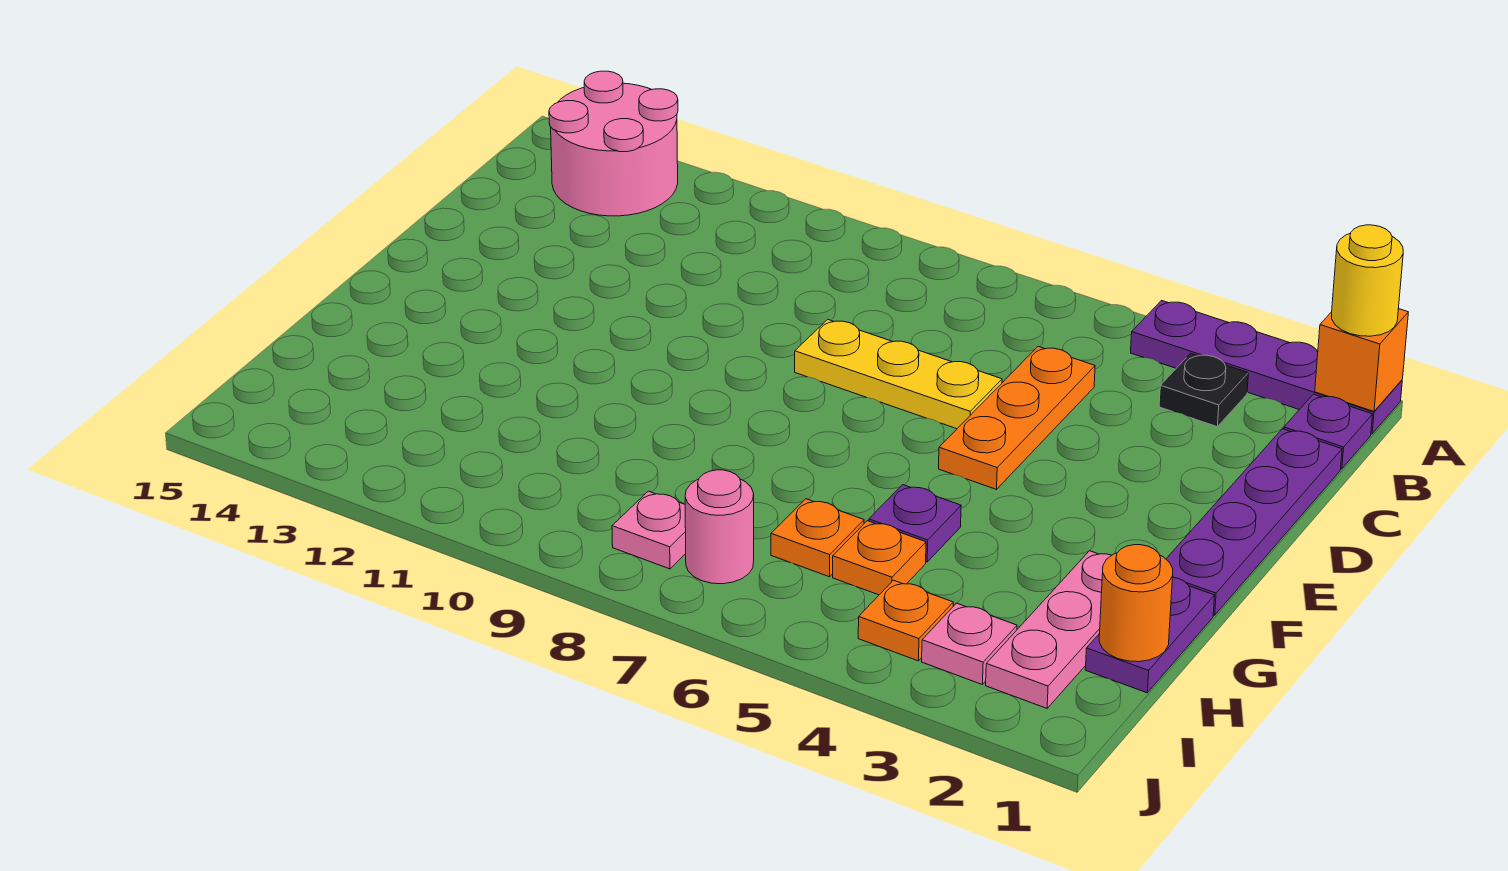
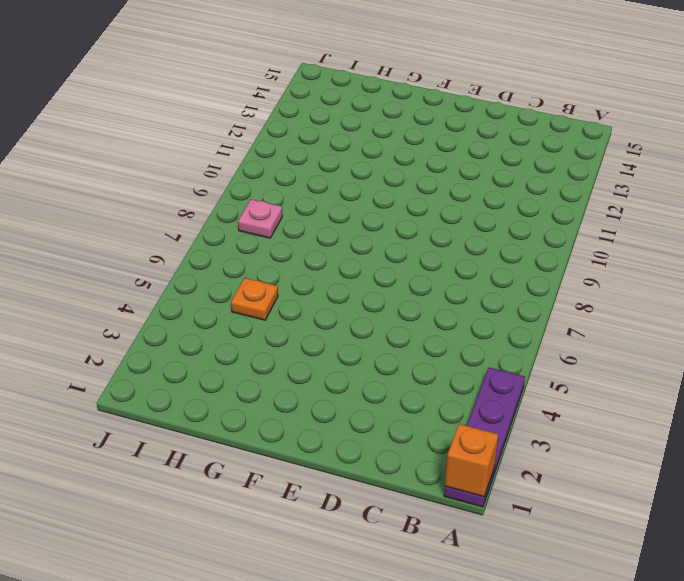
none -> pink 2x2 round brick [549,71,678,216]
none -> purple 1x1 plate [1284,394,1373,469]
none -> black 1x1 plate [1159,353,1249,427]

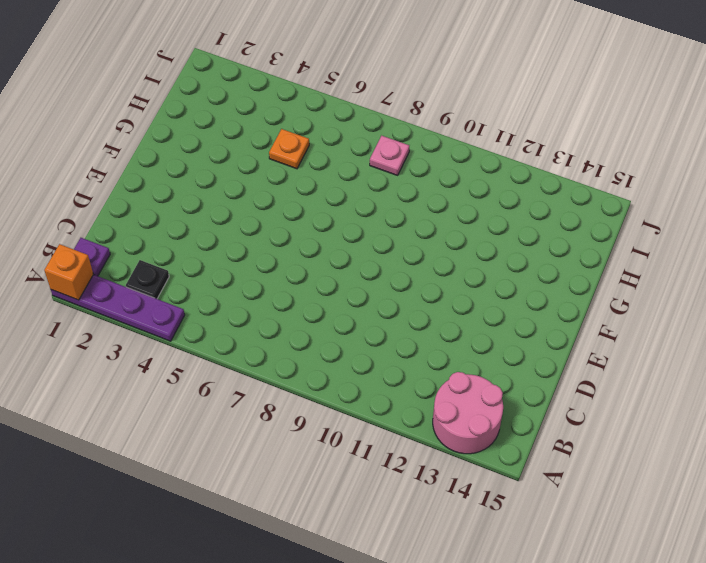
none -> purple 1x4 plate [1166,429,1342,615]
none -> orange 1x3 plate [939,346,1095,489]
none -> yellow 1x3 plate [795,320,1002,429]

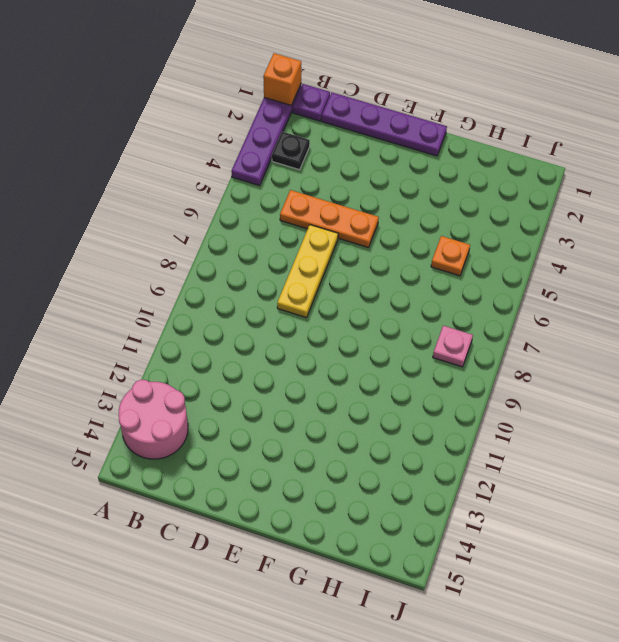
none -> purple 1x2 plate [1085,577,1215,693]
none -> pink 1x3 plate [986,551,1112,708]
none -> purple 1x1 plate [869,485,961,562]

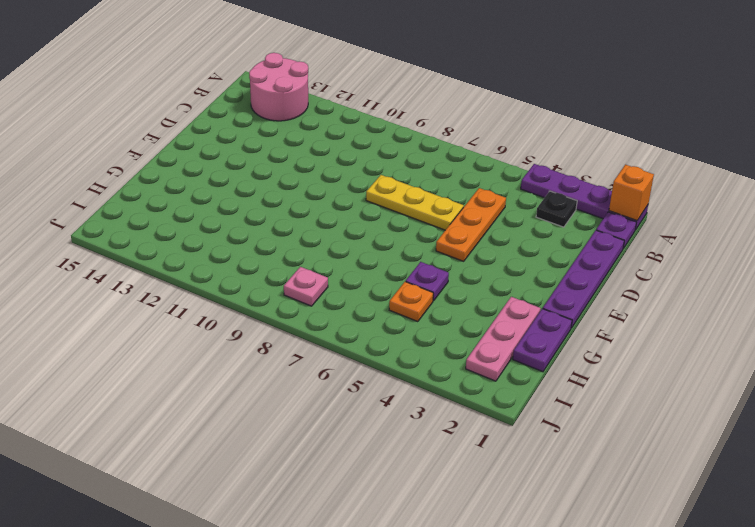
none -> orange 1x1 plate [771,499,864,577]
none -> pink 1x1 plate [922,603,1017,684]
none -> orange 1x1 plate [858,580,953,661]

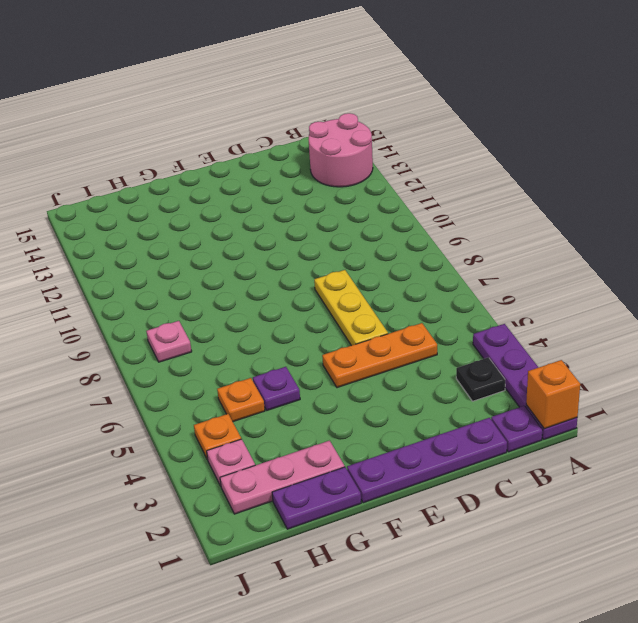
none -> orange 1x1 plate [771,499,864,577]
none -> pink 1x1 round brick [685,470,754,584]
none -> orange 1x1 round brick [1099,545,1173,662]

